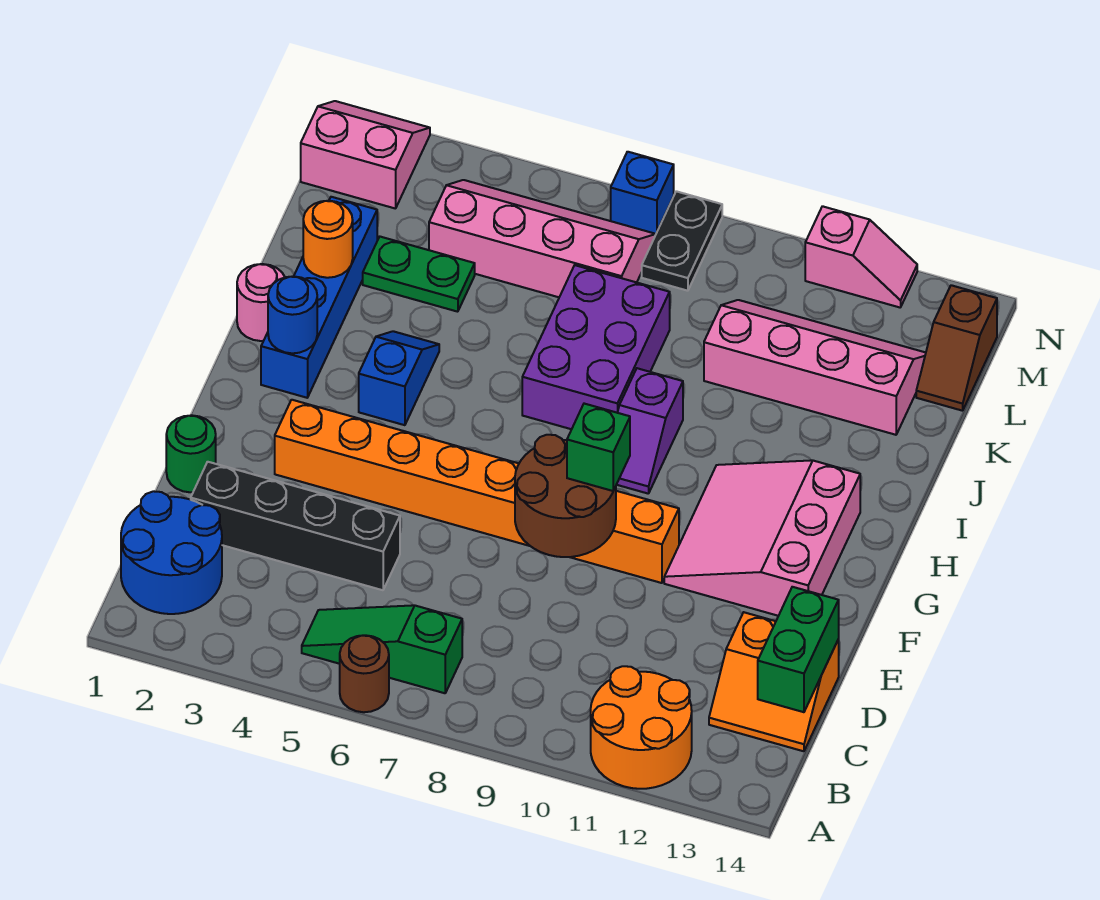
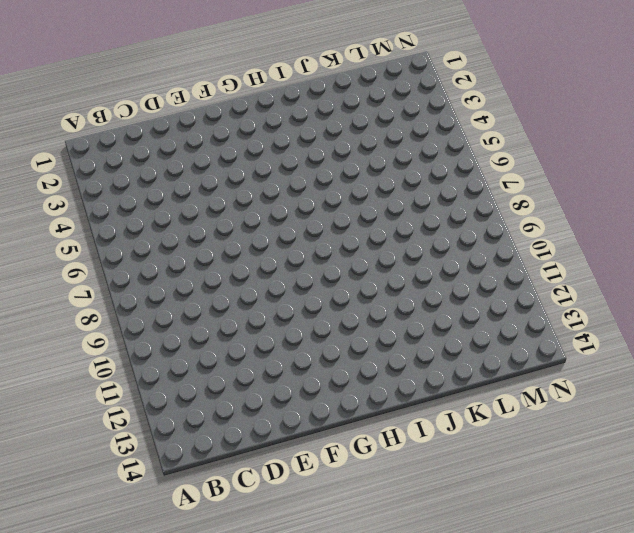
none -> brown 1x1 round brick [340,635,389,712]
none -> orange 2x2 round brick [591,666,692,789]
none -> blue 2x2 round brick [121,491,222,614]

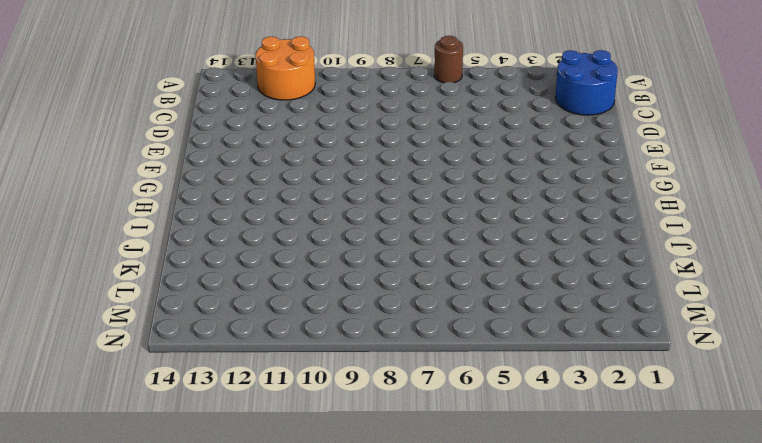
none -> green 1x3 slope [302,605,462,693]
none -> orange 2x2 slope [709,612,839,751]
none -> black 1x4 brick [191,462,400,590]

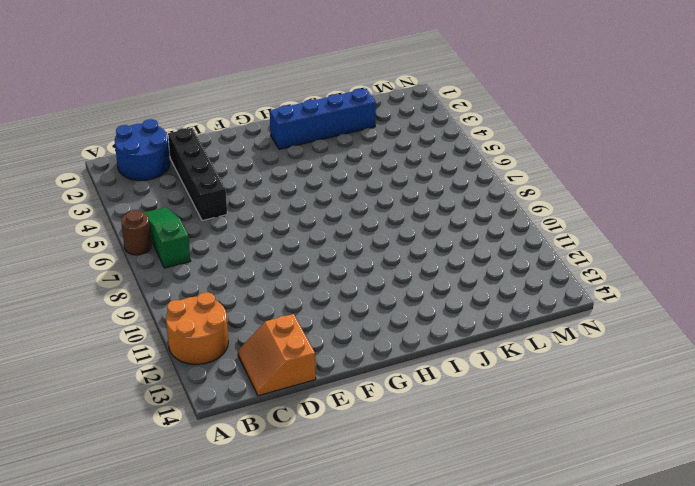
none -> green 1x1 round brick [166,415,216,492]
none -> orange 1x8 brick [275,400,679,583]
none -> pink 3x3 slope [664,460,860,616]

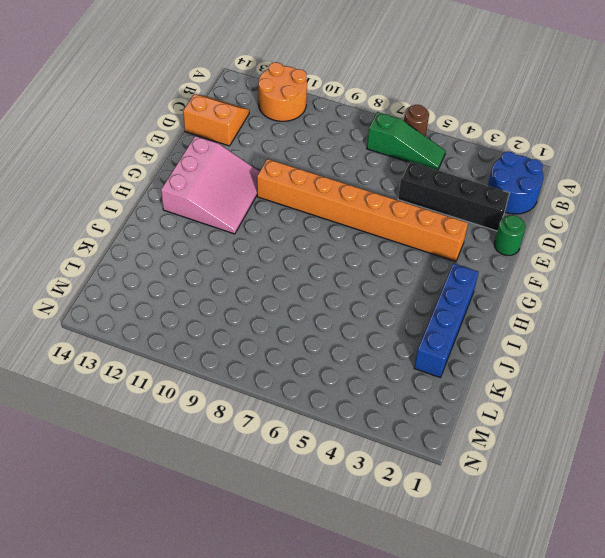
none -> blue 1x2 slope [359,331,439,425]
none -> purple 1x2 slope [616,368,683,494]
none -> pink 1x1 round brick [237,264,285,341]

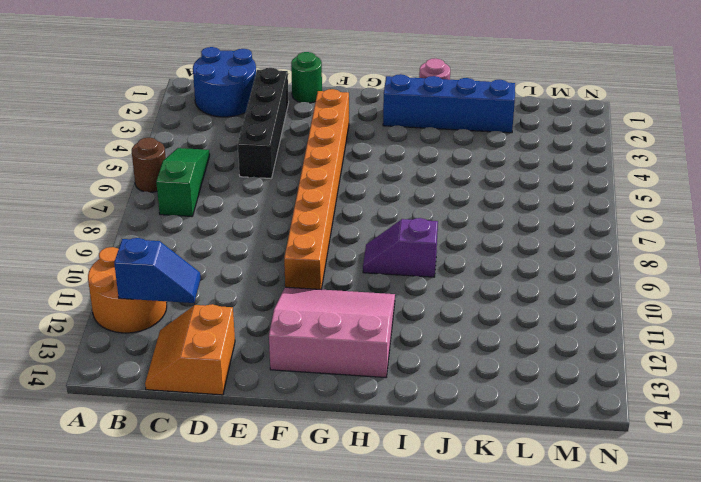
blue 1x2 slope [114,238,201,303] -> blue 1x2 slope moved to [359,331,439,425]
none -> purple 2x3 brick [522,265,670,429]
none -> green 1x2 plate [363,237,475,312]
none -> pink 2x4 slope [704,300,926,435]

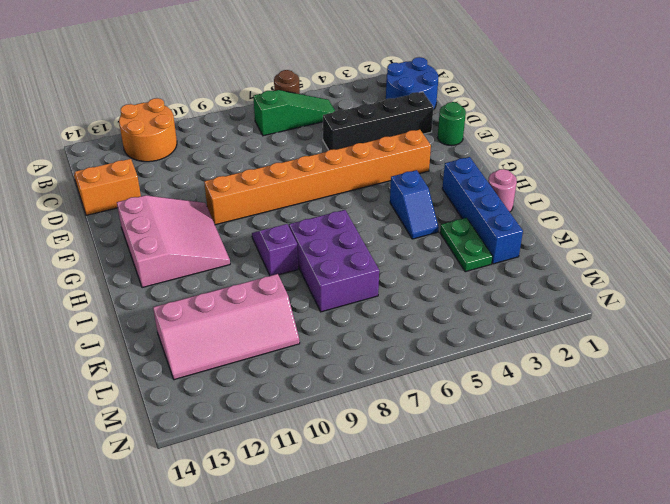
green 1x2 plate [440,218,493,272] -> green 1x2 plate turned to [363,237,475,312]
none -> pink 2x4 slope [429,180,656,297]
none -> brown 1x2 slope [916,285,997,411]
none -> pink 2x2 slope [301,101,430,209]

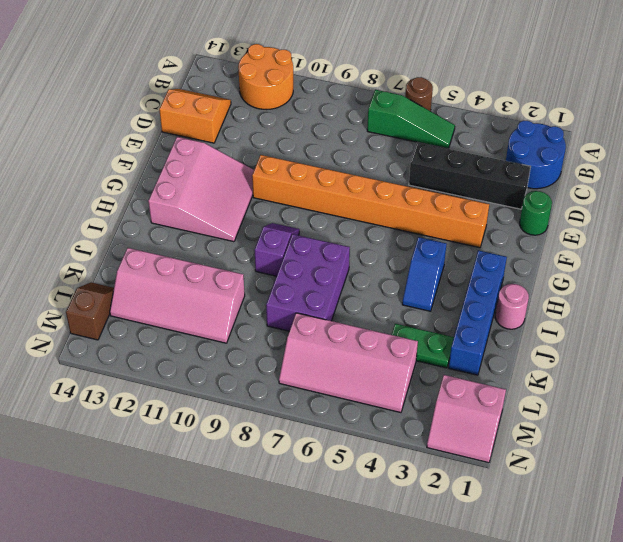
none -> black 1x2 plate [642,191,722,291]
none -> blue 1x1 brick [611,152,674,234]
none -> pink 1x2 slope [805,206,917,307]

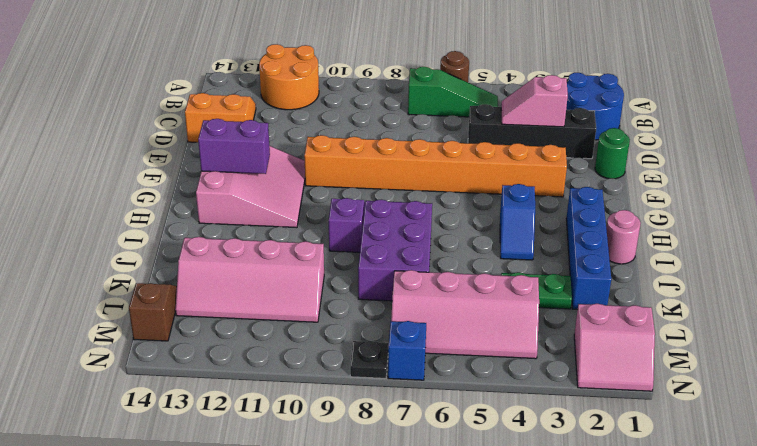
pink 1x2 slope [501,75,568,127] -> pink 1x2 slope moved to [805,206,917,307]
purple 1x2 brick [198,119,270,174] -> none
black 1x1 plate [350,341,388,378] -> black 1x2 plate [642,191,722,291]
none -> green 1x2 brick [758,587,839,712]
none -> brown 2x2 round brick [515,435,616,557]
none -> blue 1x1 round brick [268,276,317,353]

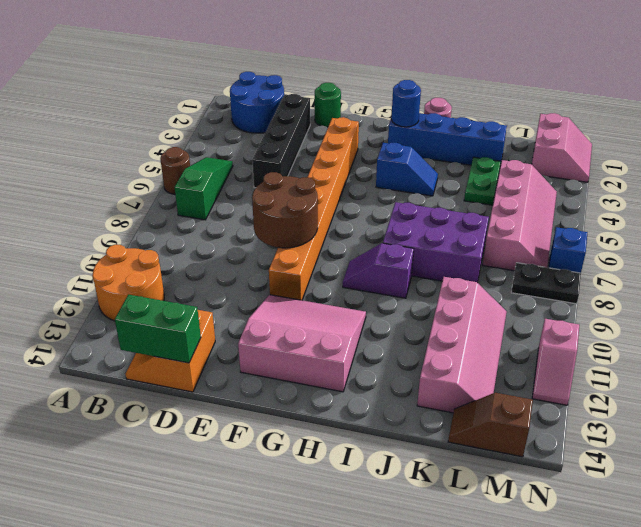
none -> orange 1x1 round brick [303,201,353,278]
none -> green 1x1 brick [567,404,630,491]

